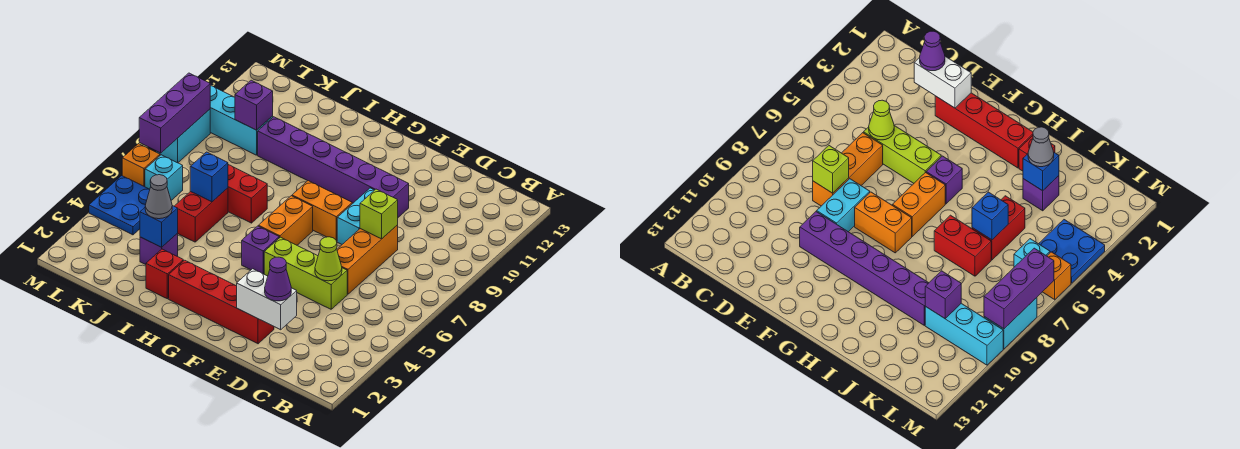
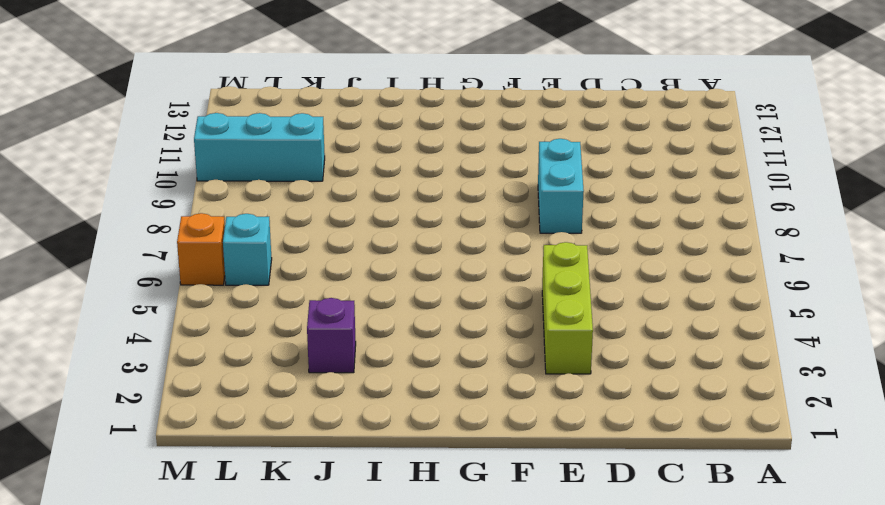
lime 1x3 brick [542,242,593,374] -> lime 1x3 brick turned to [264,237,347,309]
none -> orange 1x3 brick [337,225,398,294]
none -> red 1x4 brick [169,260,274,344]
none -> purple 1x6 brick [258,117,409,217]

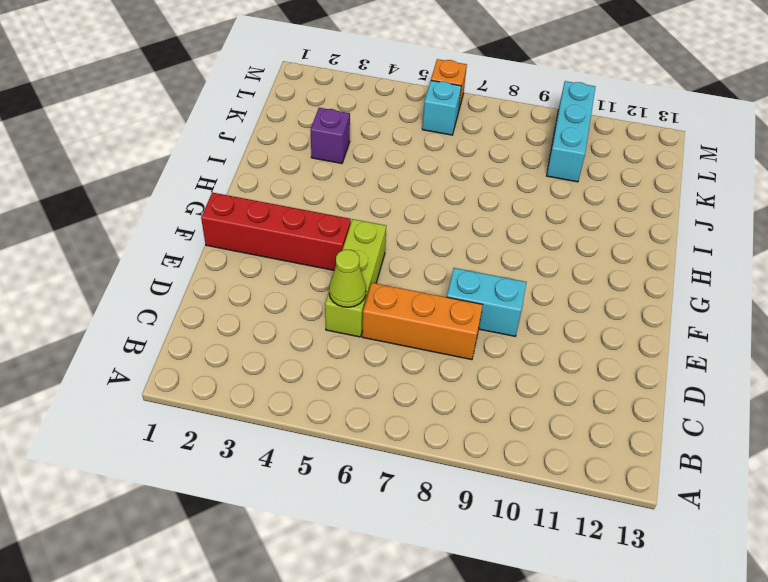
red 1x4 brick [201,192,351,270] -> red 1x4 brick turned to [169,260,274,344]
none -> purple 1x6 brick [258,117,409,217]
none -> orange 1x2 brick [292,181,352,241]
none -> purple 1x1 brick [242,226,279,274]

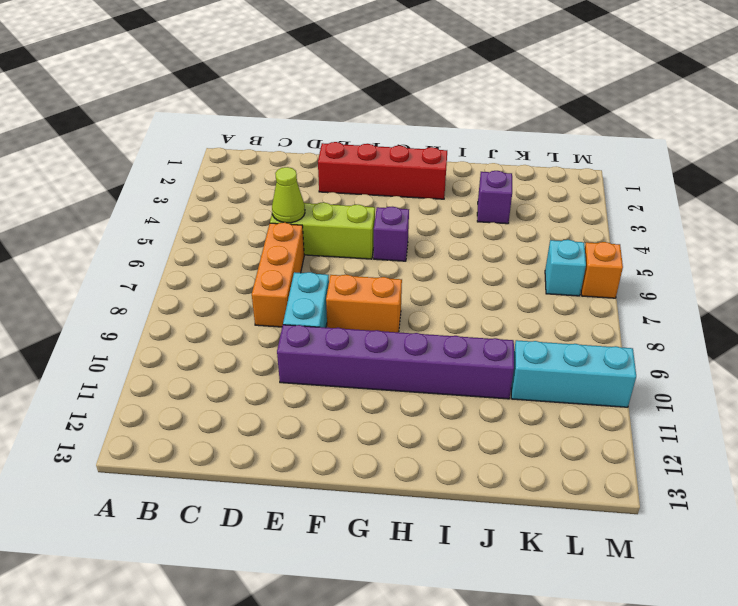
none -> orange 1x2 brick [258,196,313,245]
none -> red 1x1 brick [146,249,183,299]
none -> red 1x2 brick [228,165,267,223]

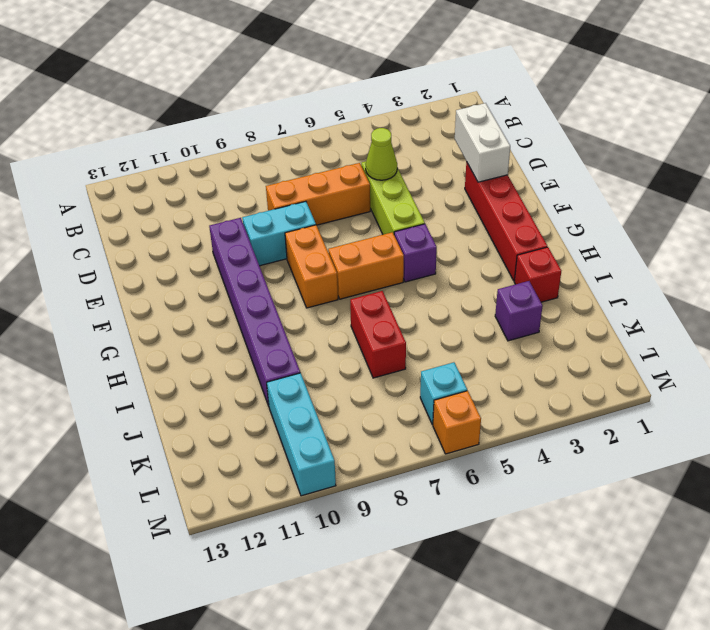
none -> red 1x2 brick [174,188,228,242]
none -> blue 2x2 plate [89,176,150,235]
none -> cyan 1x2 brick [156,109,210,163]

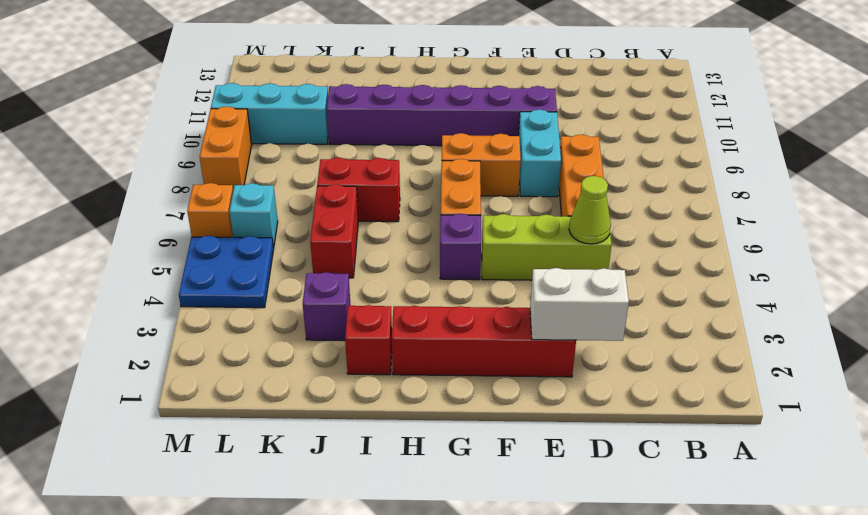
orange 1x2 brick [200,106,252,190] -> cyan 1x2 brick [156,109,210,163]
none -> lime 1x1 brick [360,189,398,239]
none -> blue 1x1 brick [140,206,178,247]
none -> blue 1x1 brick [190,152,228,202]

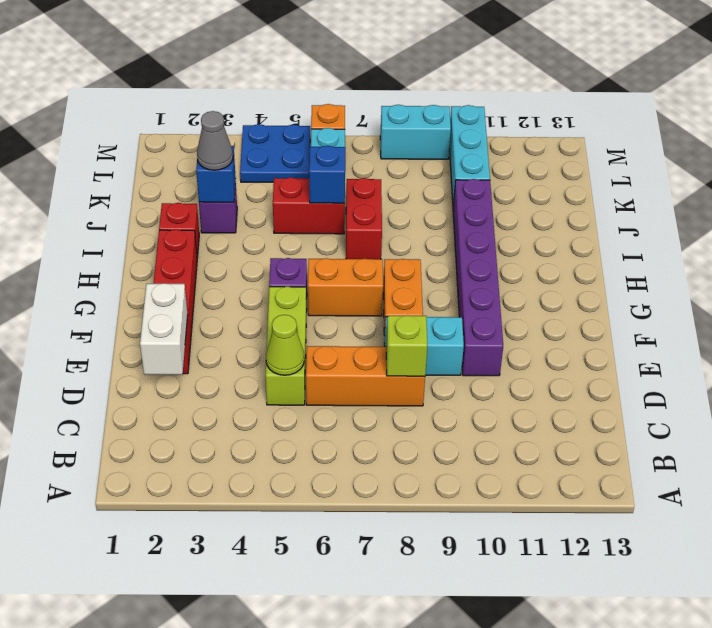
none -> purple 1x1 brick [235,80,273,130]
none -> purple 1x3 brick [139,73,210,153]
none -> purple 1x1 cone [265,257,291,301]

